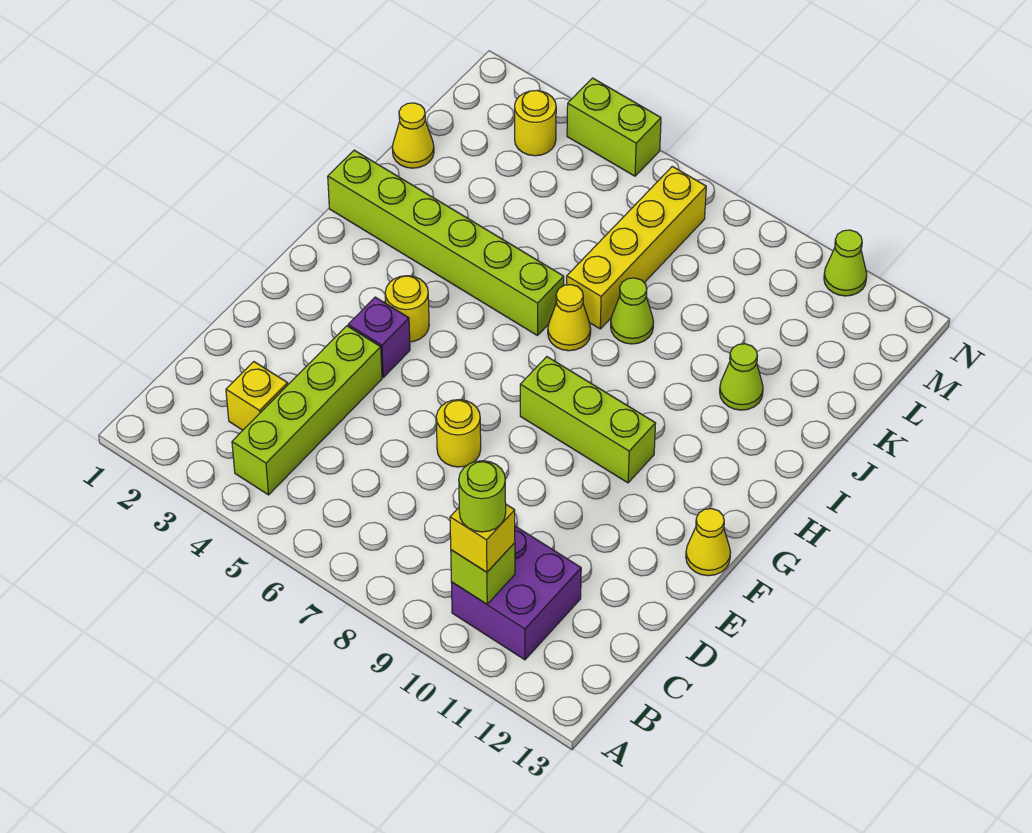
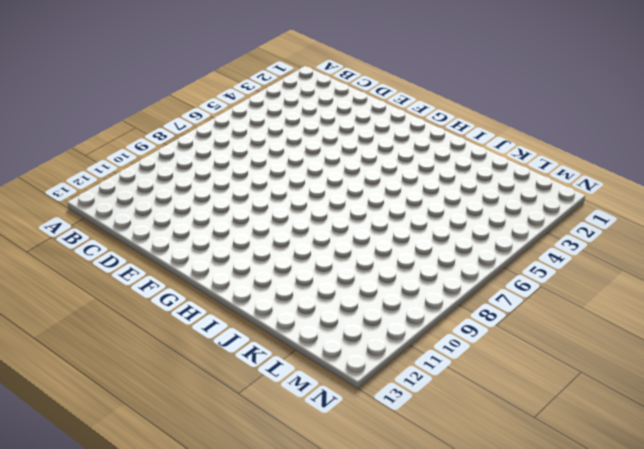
none -> lime 1x4 brick [232,326,382,495]
none -> purple 2x2 brick [451,526,581,660]
none -> yellow 1x1 brick [226,362,288,430]

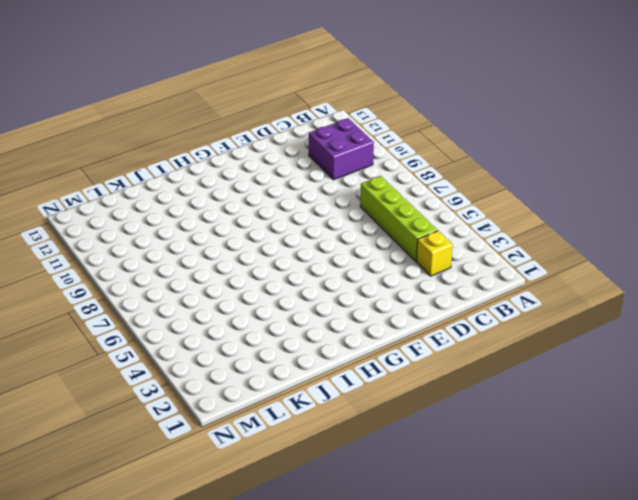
lime 1x4 brick [360,176,437,261] -> lime 1x4 brick turned to [232,326,382,495]
none -> yellow 1x1 round brick [436,400,481,467]
none -> purple 1x1 brick [348,297,410,377]
none -> yellow 1x1 cone [686,509,731,576]

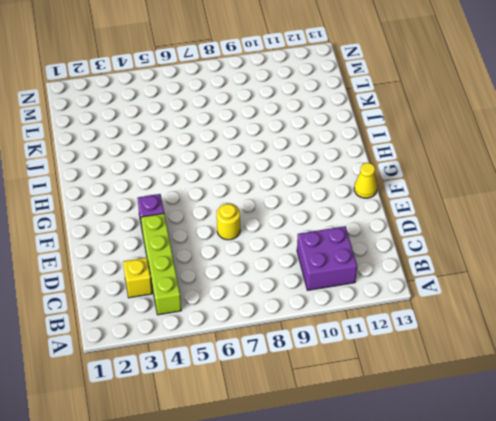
none -> yellow 1x1 round brick [385,276,429,342]
none -> lime 1x3 brick [520,357,656,483]
none -> lime 1x6 brick [328,150,564,336]

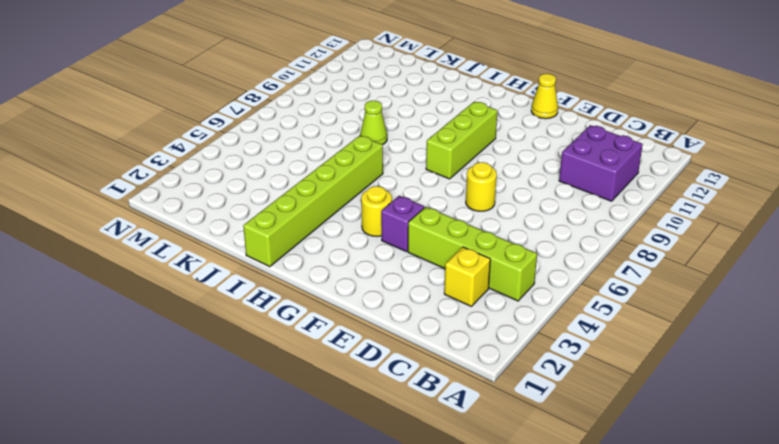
none -> yellow 1x1 cone [548,285,591,351]
none -> yellow 1x4 brick [567,166,706,329]
none -> lime 1x1 cone [720,344,763,410]

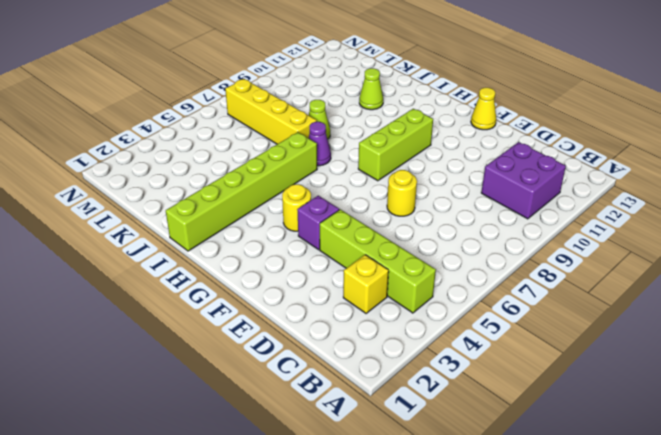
purple 1x1 cone [309,122,331,166] -> yellow 1x1 cone [548,285,591,351]
none -> yellow 1x1 cone [392,103,434,168]
none -> yellow 1x1 round brick [515,91,556,156]
none -> lime 1x2 brick [567,78,661,176]

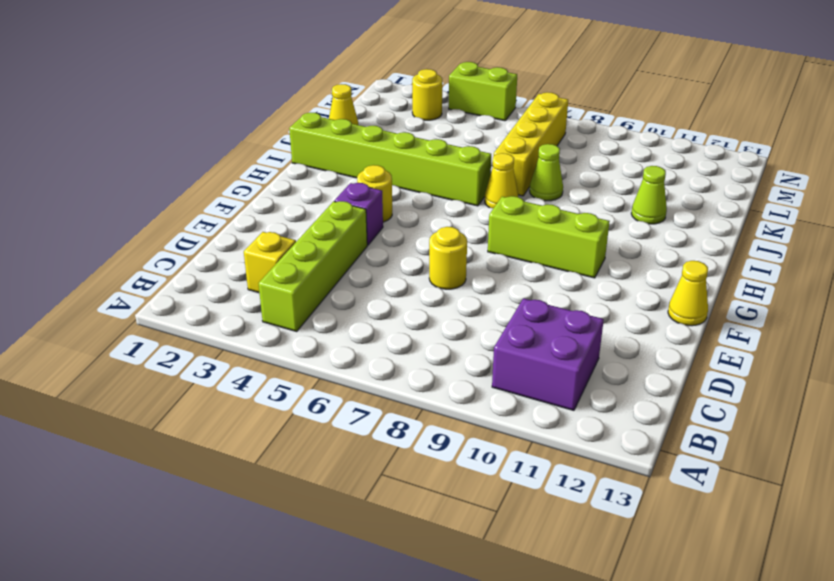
none -> lime 1x1 cone [824,230,867,296]
none -> lime 1x1 brick [451,543,515,604]
none -> yellow 1x1 brick [450,505,515,572]

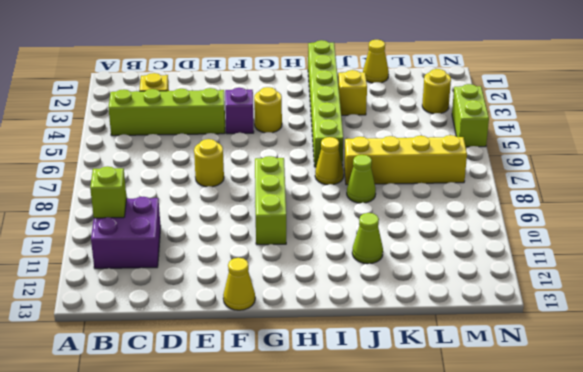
yellow 1x1 brick [338,70,367,115] -> yellow 1x1 brick moved to [450,505,515,572]
none -> lime 1x1 cone [824,230,867,296]
none -> lime 1x1 round brick [459,461,506,532]

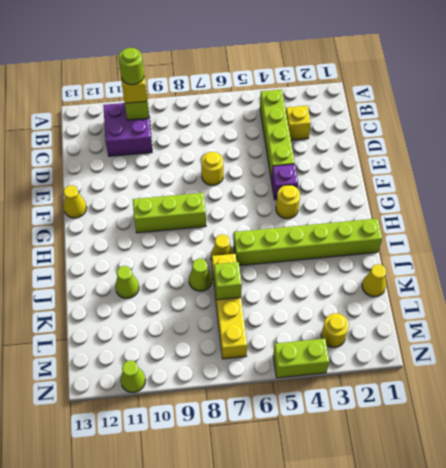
lime 1x1 brick [214,262,242,300] -> none

